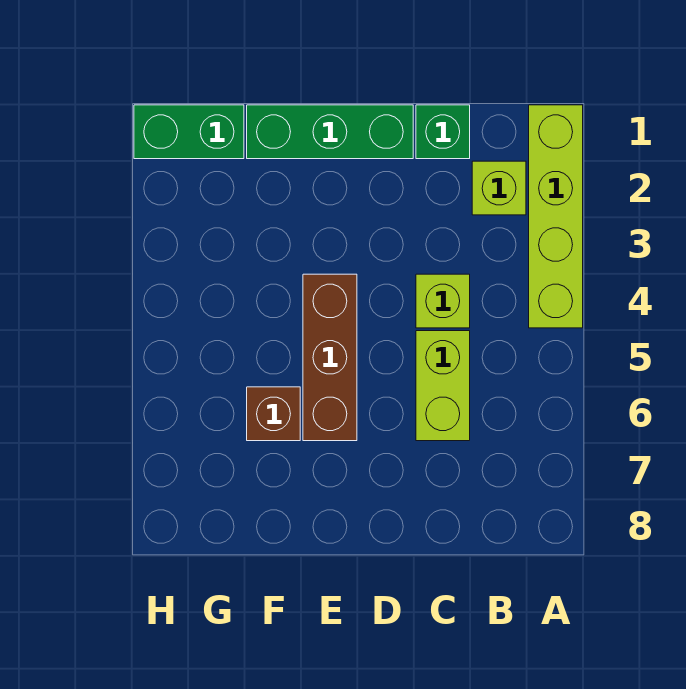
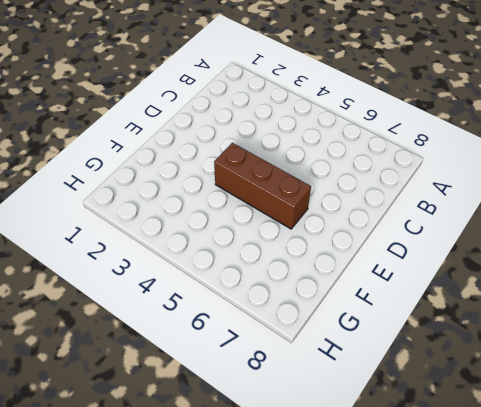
none -> lime 1x4 brick [529,105,583,328]
none -> lime 1x1 brick [472,161,526,215]

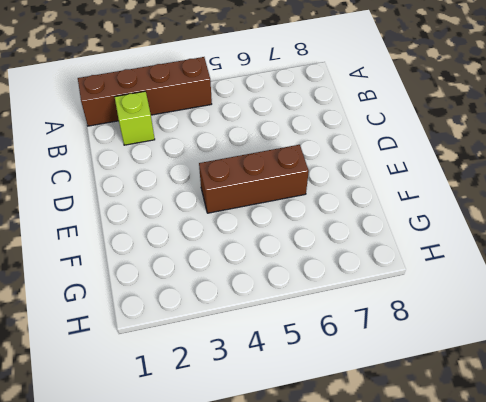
brown 1x4 brick [78,57,212,126] -> lime 1x4 brick [529,105,583,328]
none -> green 1x1 brick [416,105,470,159]
none -> lime 1x1 brick [416,274,470,328]

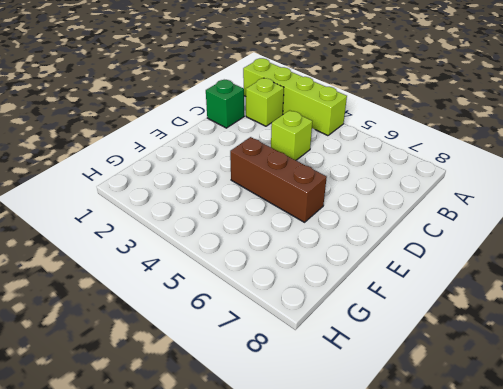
none -> lime 1x2 brick [416,331,470,441]
none -> green 1x3 brick [247,105,413,159]

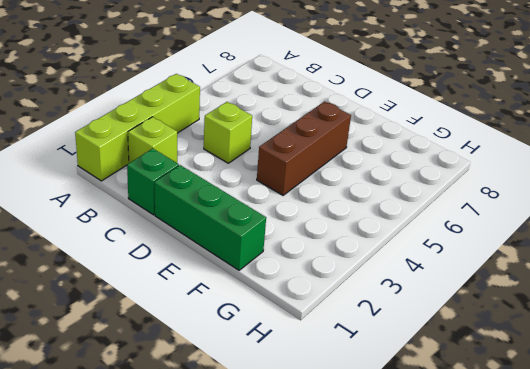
none -> lime 1x2 brick [416,331,470,441]
none -> brown 1x1 brick [247,387,300,441]

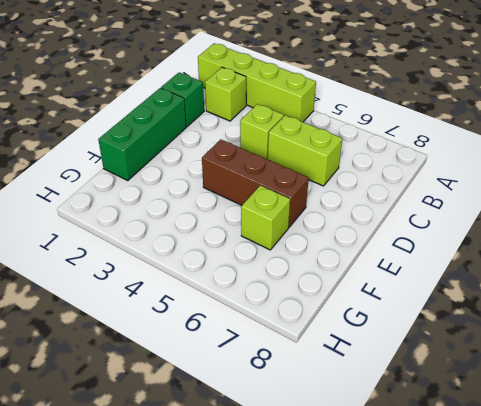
lime 1x1 brick [241,186,290,250] -> brown 1x1 brick [247,387,300,441]
none -> green 1x2 brick [134,105,244,159]

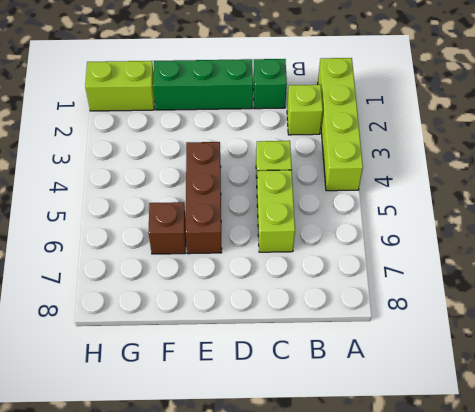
lime 1x2 brick [85,61,155,111] -> green 1x2 brick [134,105,244,159]

